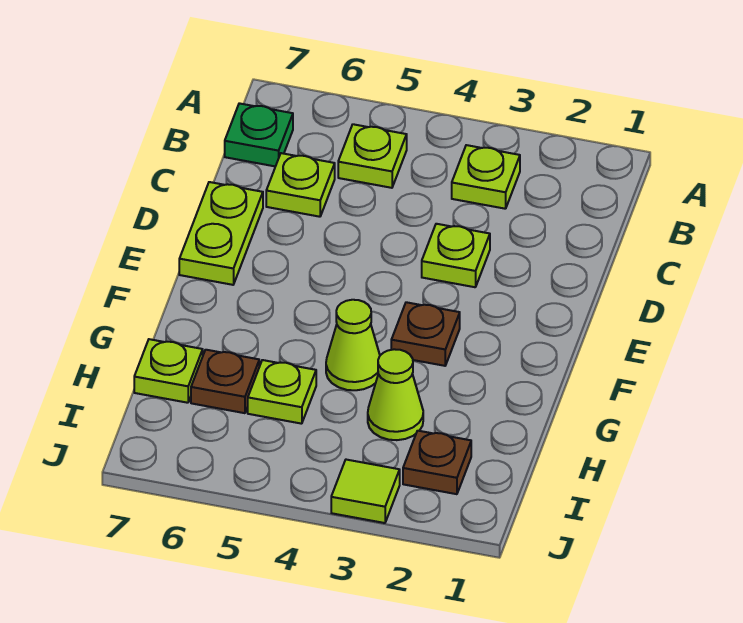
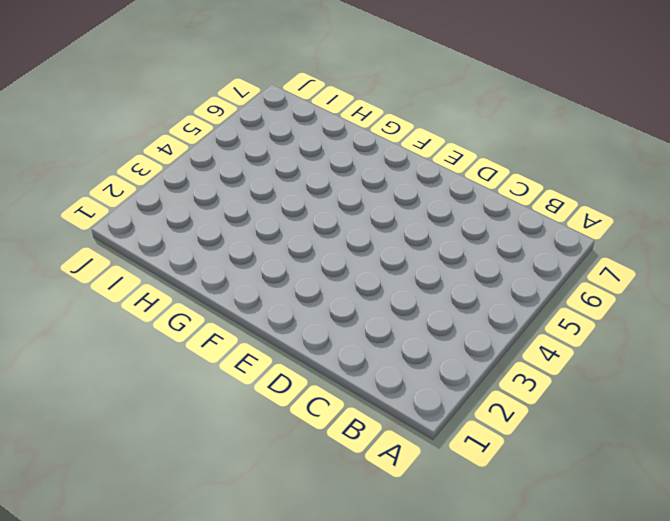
none -> lime 1x1 plate [452,145,520,209]
none -> lime 1x1 plate [338,124,407,188]
none -> green 1x1 plate [225,103,293,166]

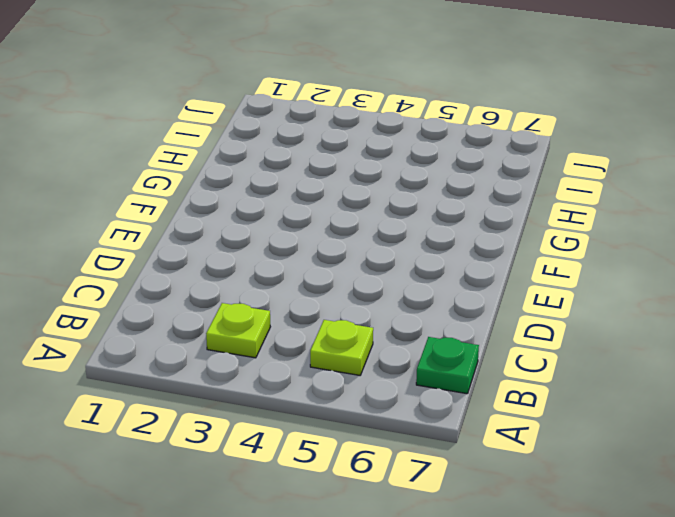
none -> lime 1x1 plate [266,153,335,217]
none -> lime 1x1 plate [422,224,490,287]
none -> lime 1x2 plate [179,182,263,285]

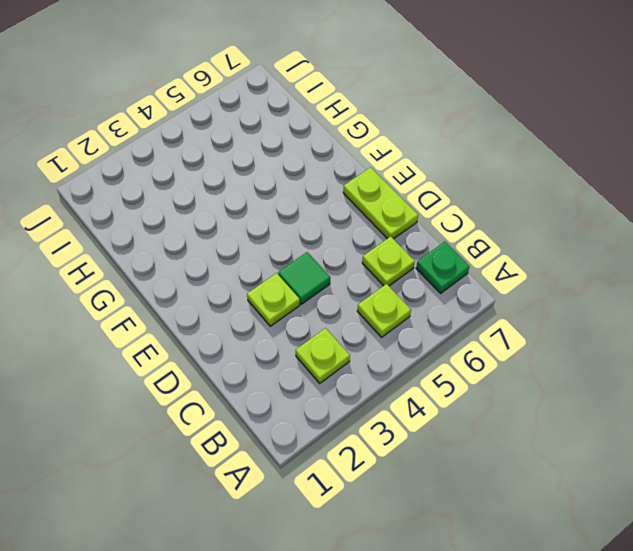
green 1x1 tile [278,252,330,304] -> none
none -> brown 1x1 plate [391,302,460,366]
none -> lime 1x1 cone [326,300,380,390]
none -> lime 1x1 cone [368,349,423,440]

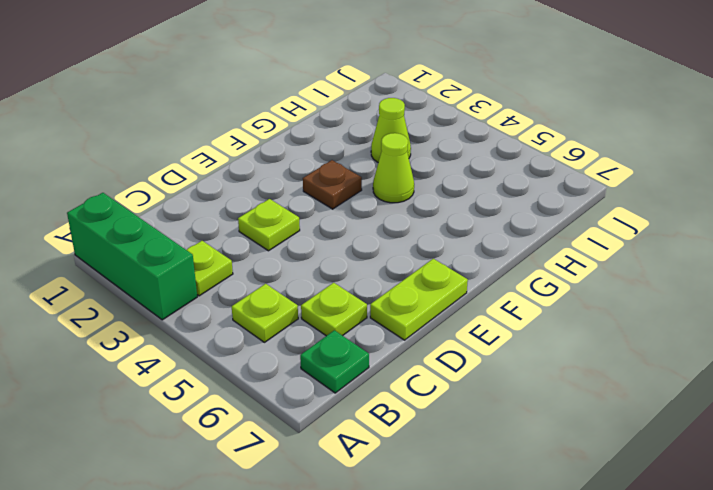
green 1x3 brick [67,193,197,320] -> none
none -> lime 1x1 plate [248,360,316,424]
none -> brown 1x1 plate [191,350,259,413]
none -> lime 1x1 plate [134,339,203,403]

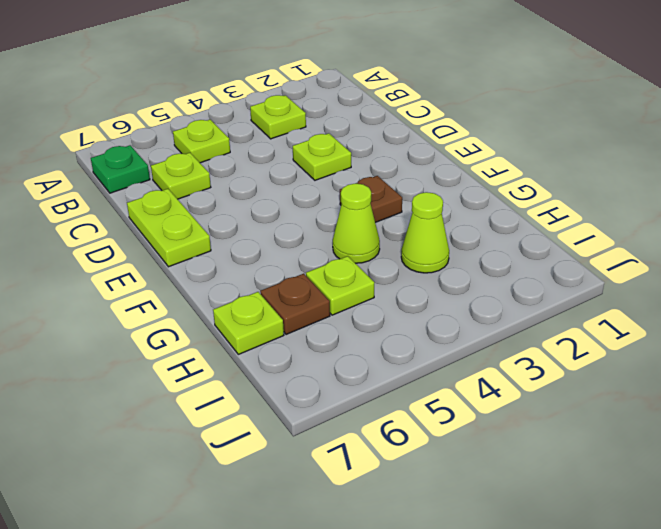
none -> brown 1x1 plate [403,431,471,494]
none -> lime 1x1 tile [331,460,400,523]

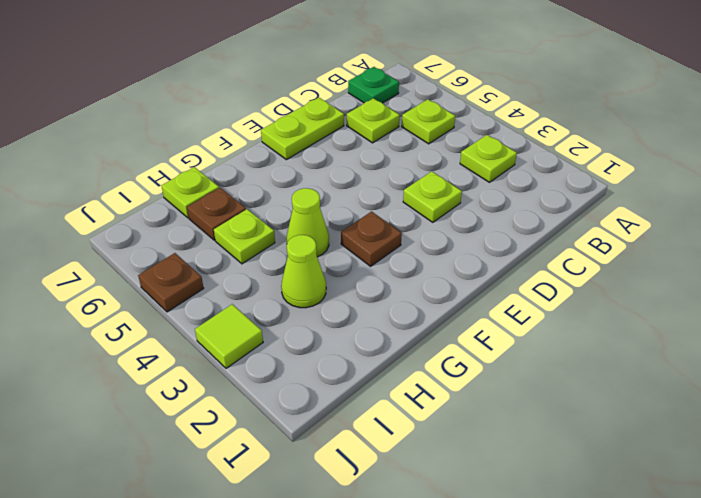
brown 1x1 plate [138,253,204,312] -> brown 1x1 plate moved to [403,431,471,494]

